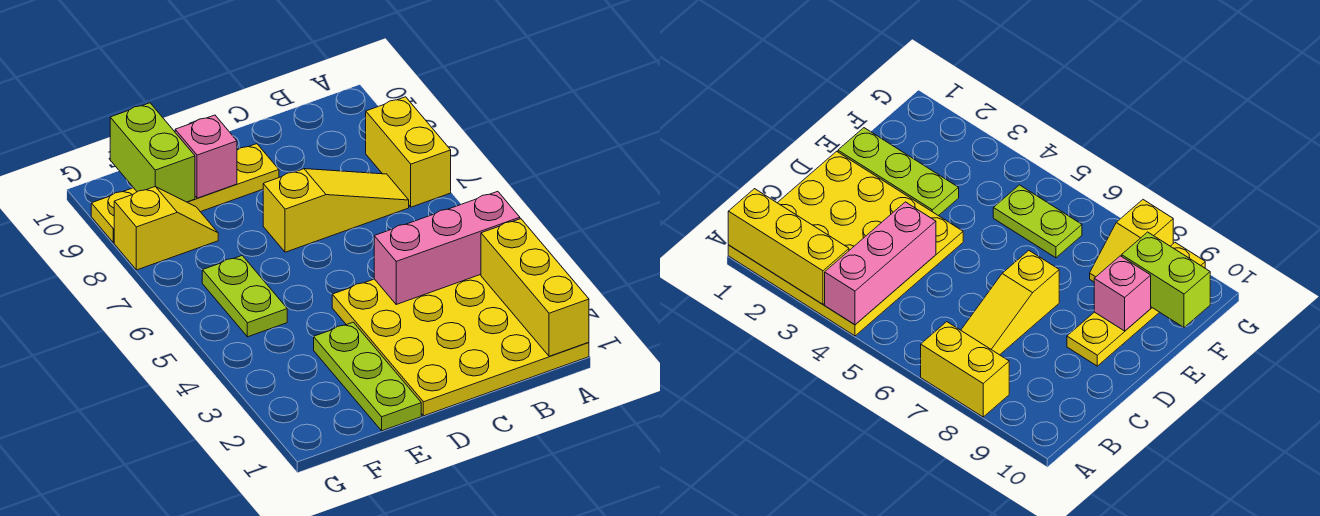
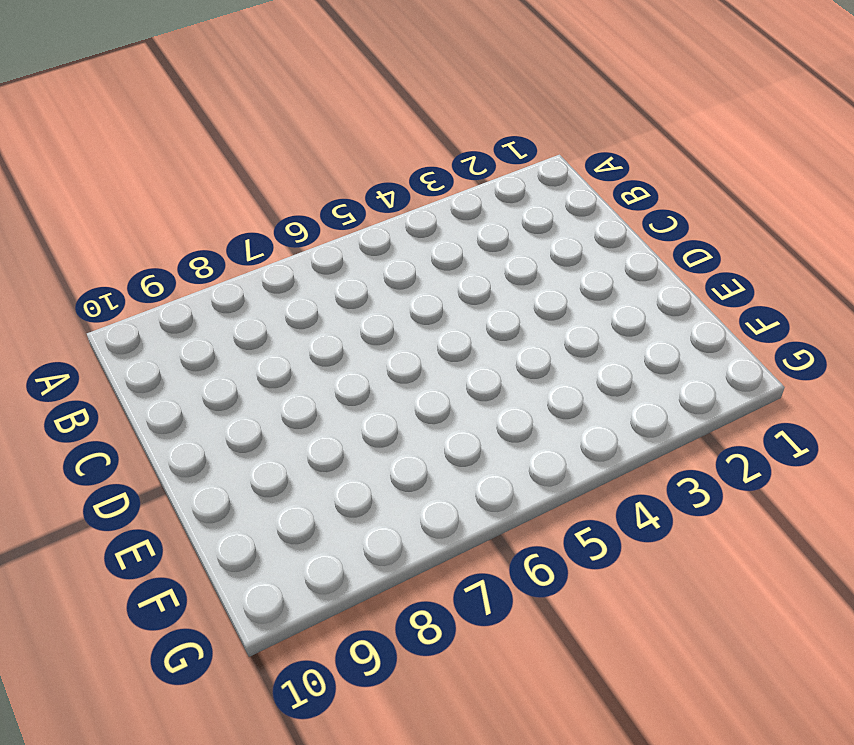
none -> yellow 4x4 plate [332,274,589,416]
none -> yellow 1x2 brick [366,97,451,207]

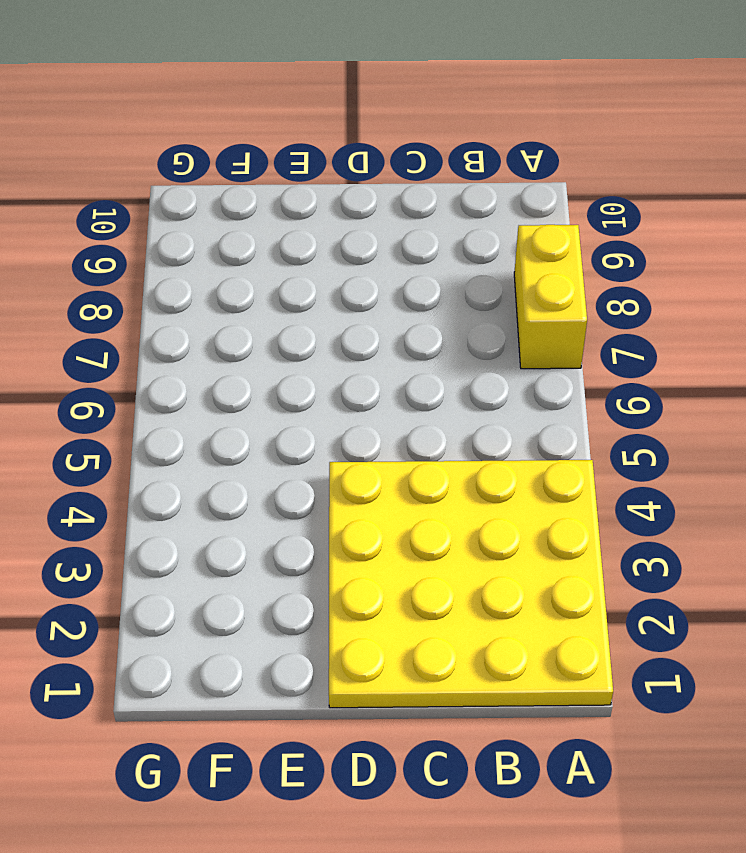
none -> yellow 1x3 slope [263,169,409,252]
none -> yellow 1x4 plate [91,144,279,243]

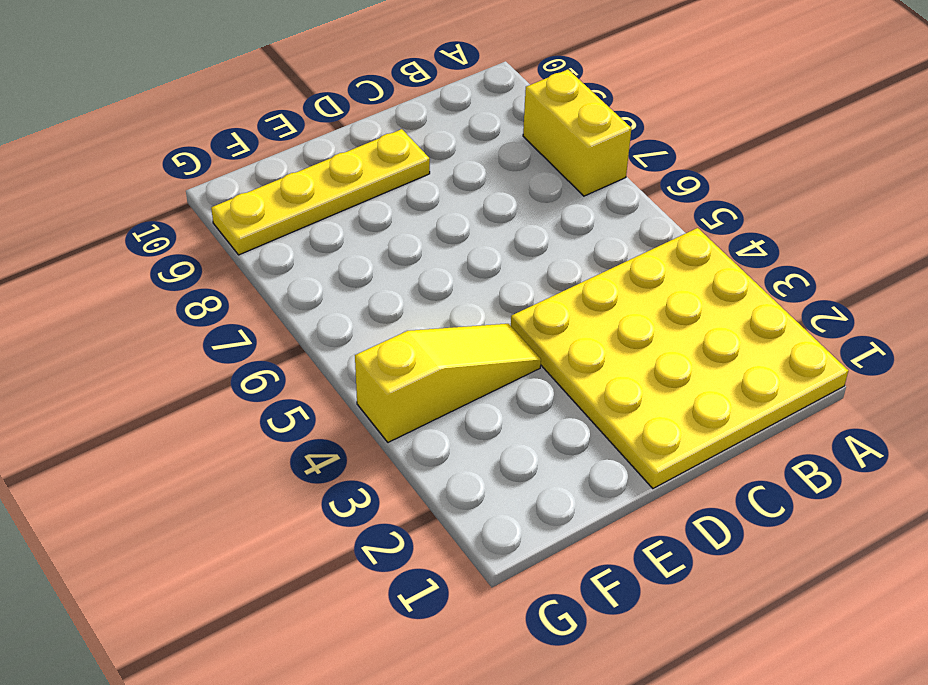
yellow 1x3 slope [355,324,541,442] -> yellow 1x3 slope moved to [263,169,409,252]
none -> lime 1x3 plate [314,322,421,431]
none -> lime 1x2 plate [202,256,287,337]

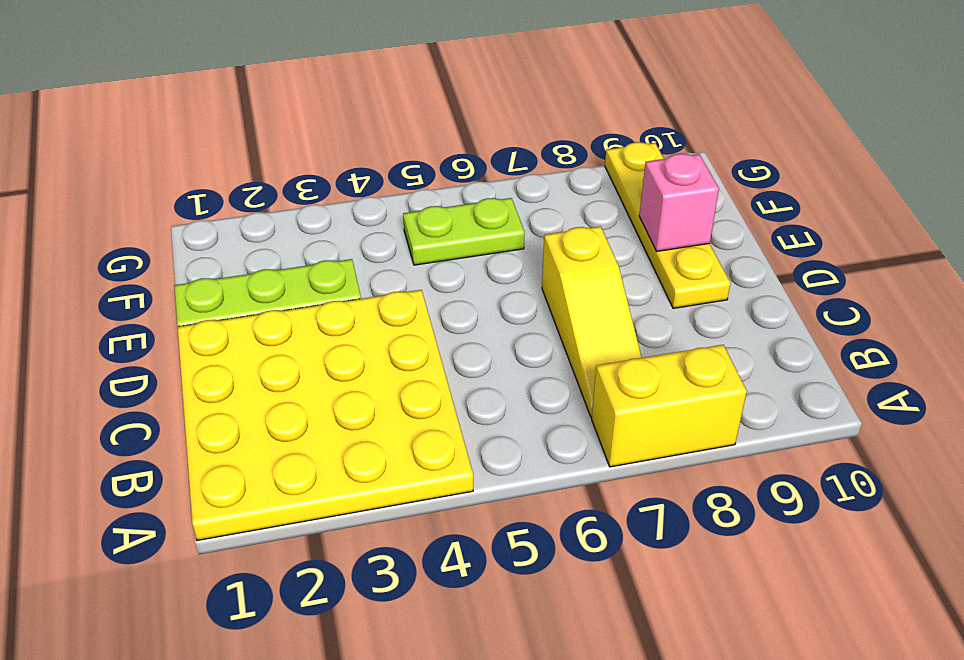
none -> yellow 1x2 slope [114,187,218,270]
none -> yellow 1x3 brick [481,219,589,356]

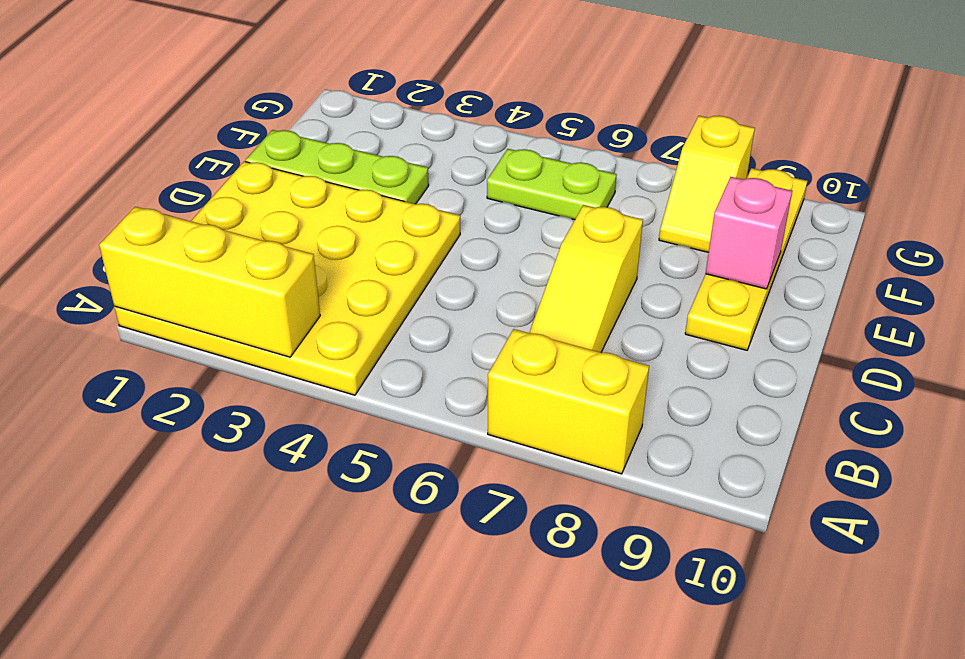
none -> pink 1x3 brick [374,191,520,304]
none -> lime 1x2 brick [110,103,195,202]

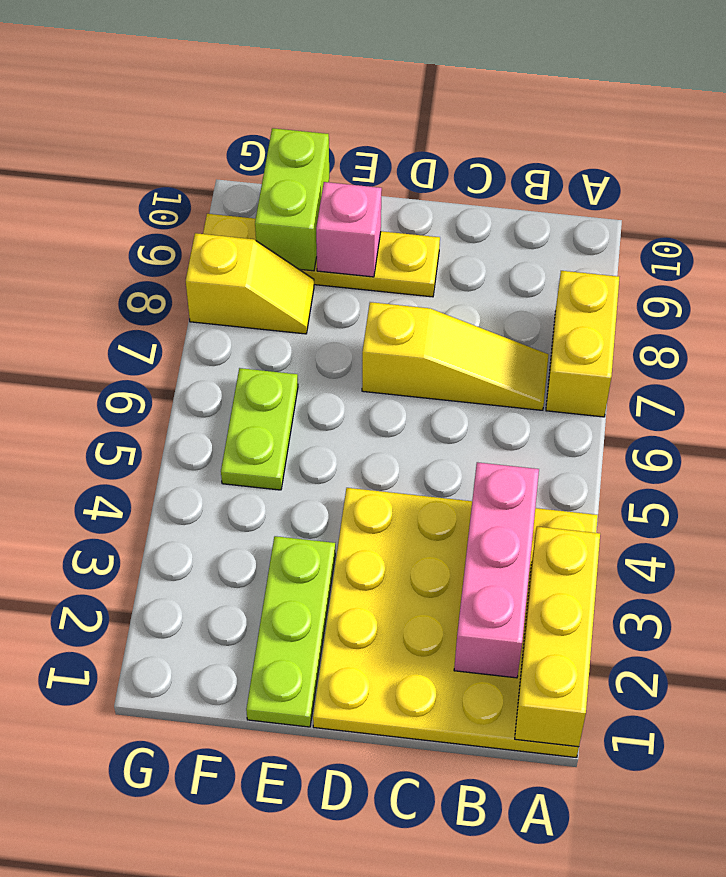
pink 1x3 brick [454,462,539,678] -> pink 1x3 brick turned to [374,191,520,304]

